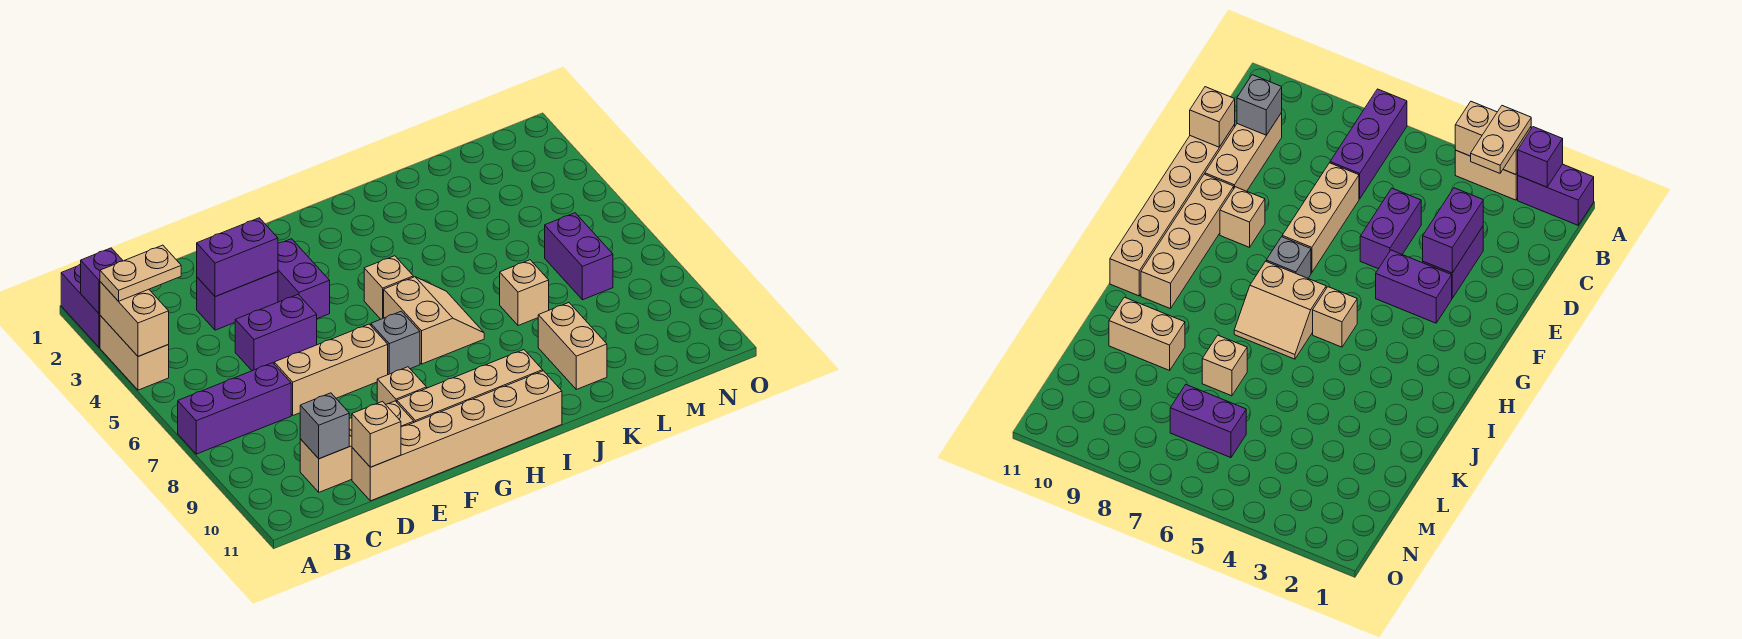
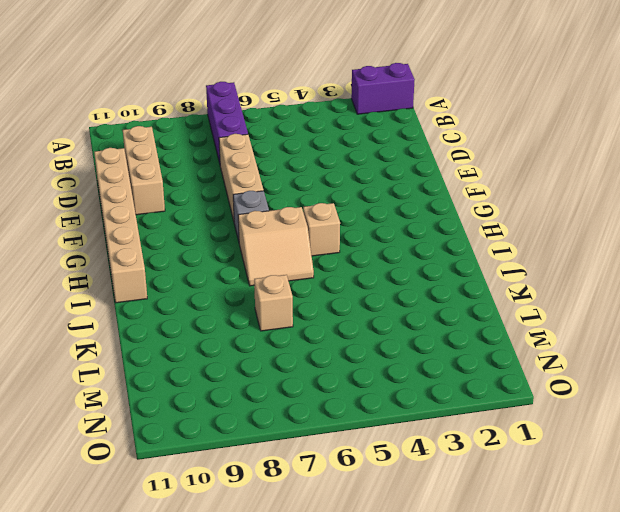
none -> tan 1x2 brick [100,316,169,390]
none -> purple 1x2 brick [197,272,278,330]
none -> purple 1x2 brick [235,294,317,371]

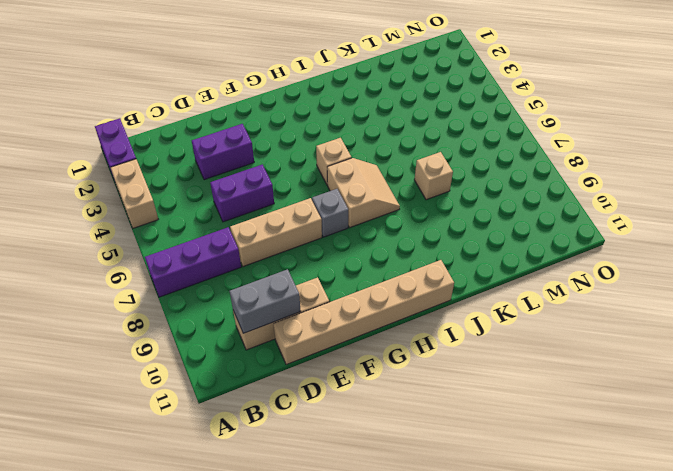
grey 1x2 brick [230,269,301,333] -> grey 1x1 brick [300,393,349,459]
none -> purple 1x2 brick [278,239,330,319]
none -> tan 1x1 brick [377,367,427,404]
none -> tan 1x4 brick [397,350,543,422]

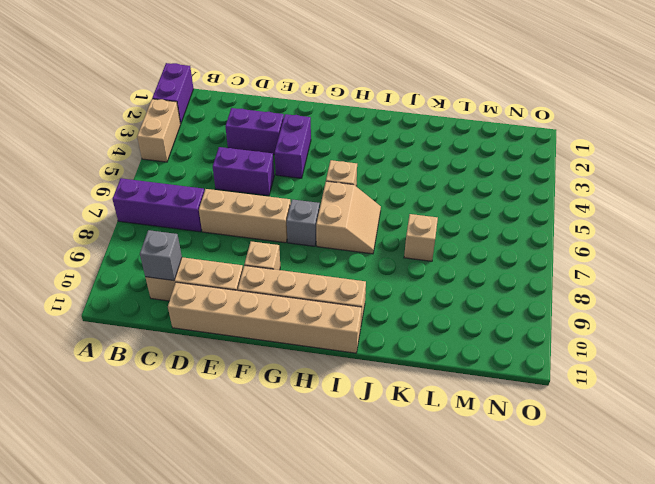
none -> tan 1x2 brick [538,303,607,389]
none -> purple 1x2 brick [545,213,613,300]
none -> purple 1x1 brick [81,248,123,314]

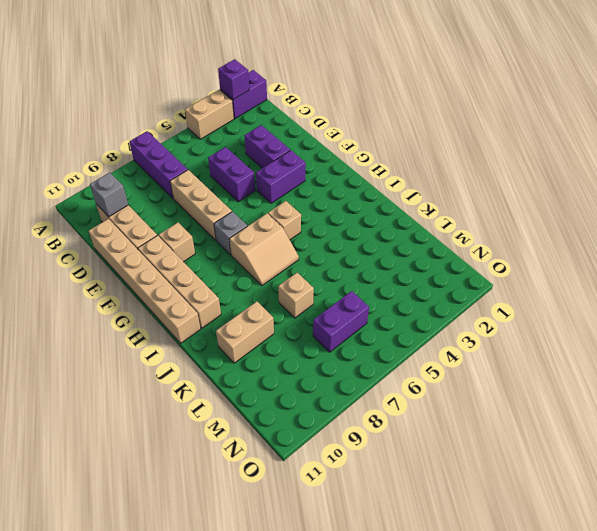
none -> tan 1x2 brick [100,282,169,356]
none -> purple 1x2 brick [197,218,278,297]
none -> tan 1x1 brick [352,401,401,467]

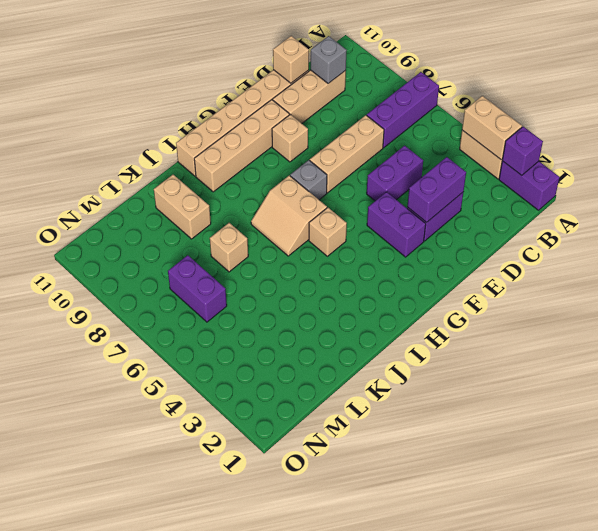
none -> tan 1x2 plate [100,245,181,301]

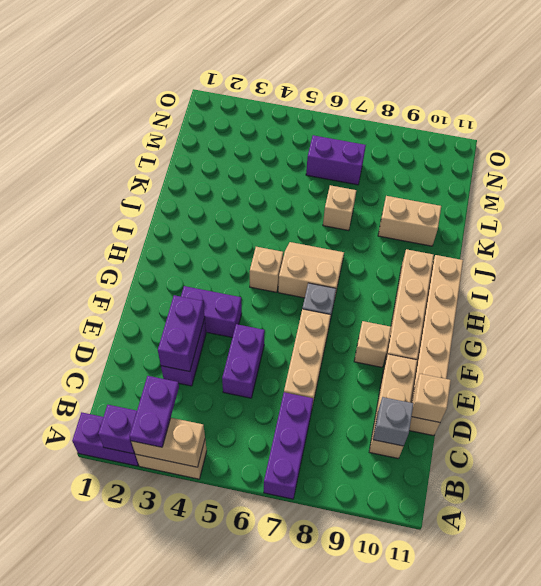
purple 1x2 plate [130,376,179,447] -> tan 1x2 plate [100,245,181,301]

